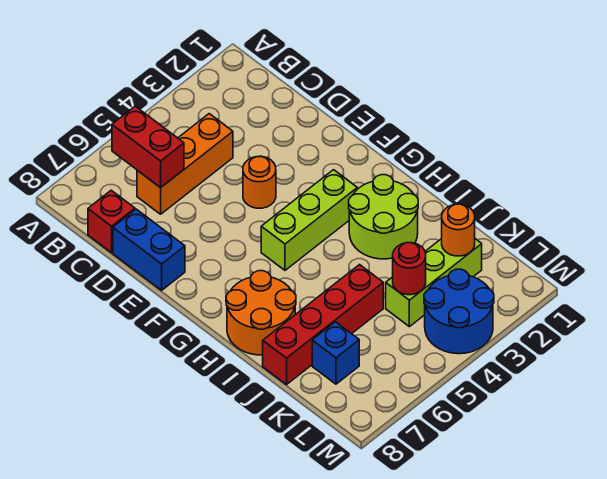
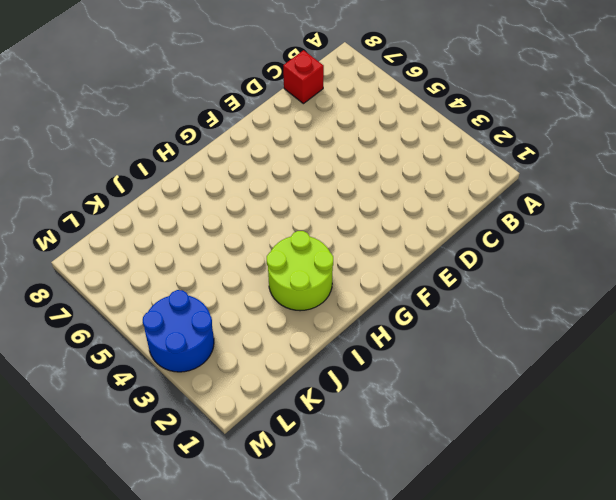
none -> orange 1x3 brick [137,114,233,214]
none -> blue 1x2 brick [113,209,185,290]
none -> orange 1x1 round brick [243,156,276,208]

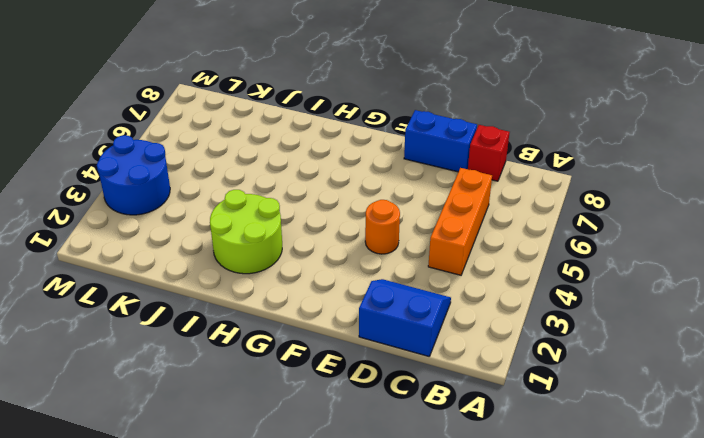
blue 2x2 slope [359,279,451,356] -> none
none -> lime 1x3 brick [261,170,357,270]
none -> orange 2x2 round brick [226,271,296,355]
none -> red 1x4 brick [263,265,383,385]

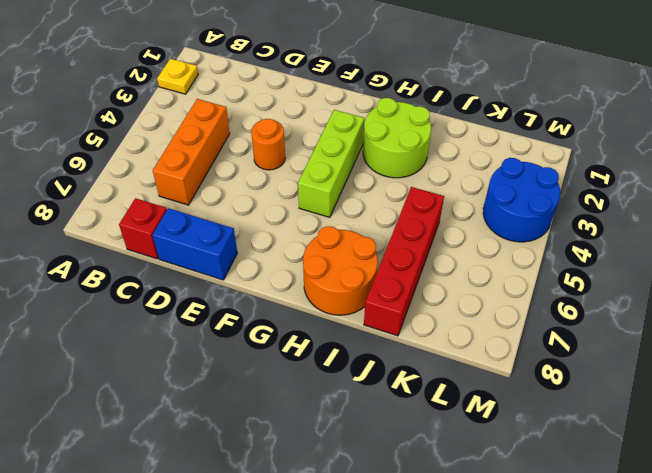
yellow 1x1 plate [157,59,198,94] -> none
none -> lime 1x3 brick [386,239,482,327]
none -> blue 1x1 brick [312,322,359,384]
none -> red 1x2 brick [112,106,184,188]

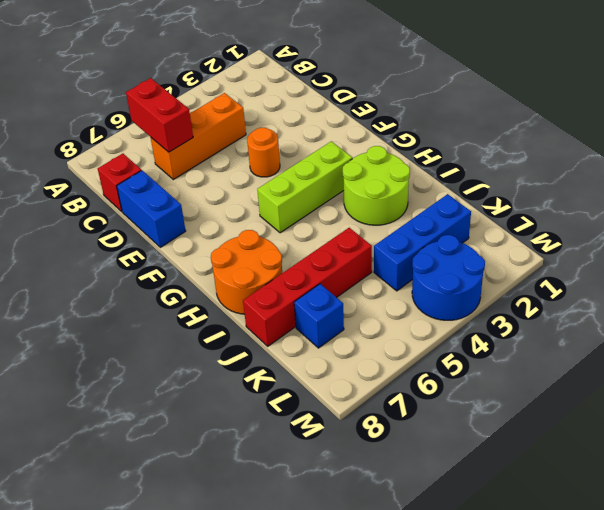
blue 1x3 brick [374,194,471,291] -> lime 1x3 brick [386,239,482,327]
none -> orange 1x1 round brick [442,204,475,256]
none -> red 1x1 round brick [393,243,426,295]

